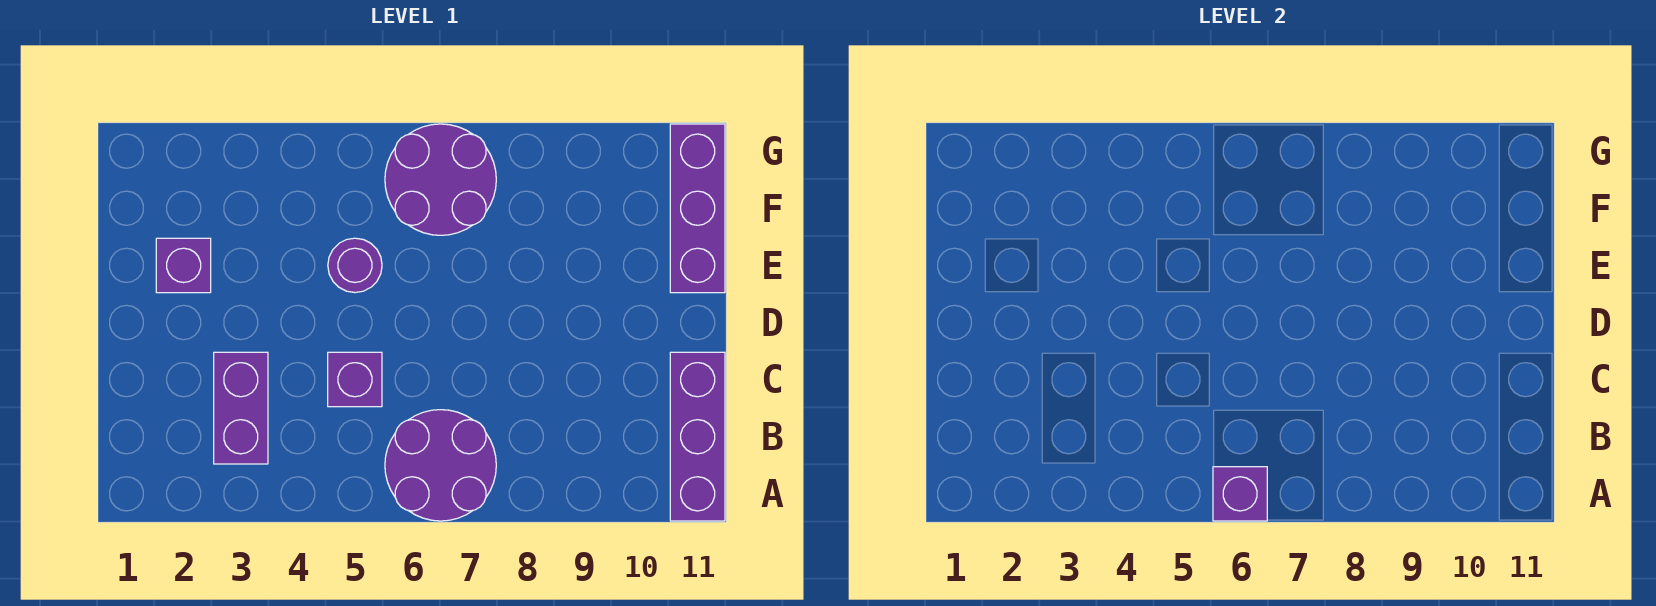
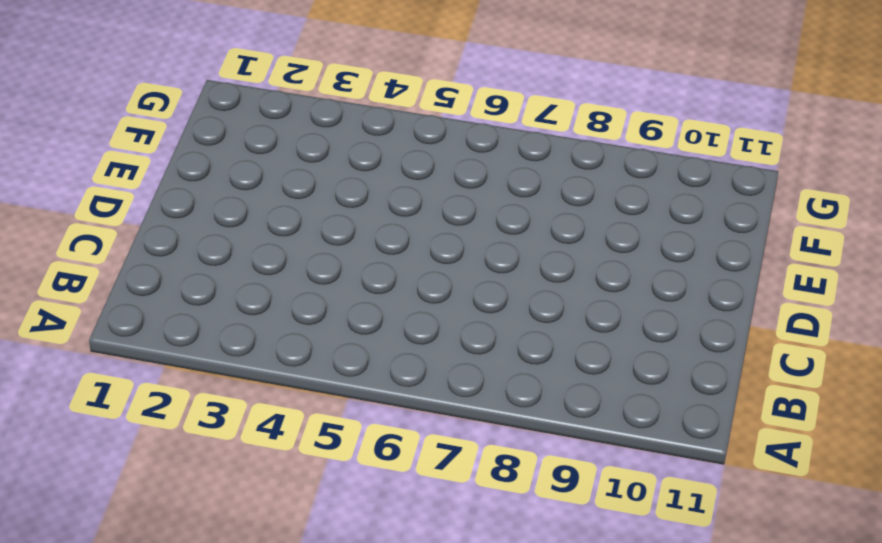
none -> purple 2x2 round brick [385,410,496,521]
none -> purple 1x3 brick [670,352,725,521]

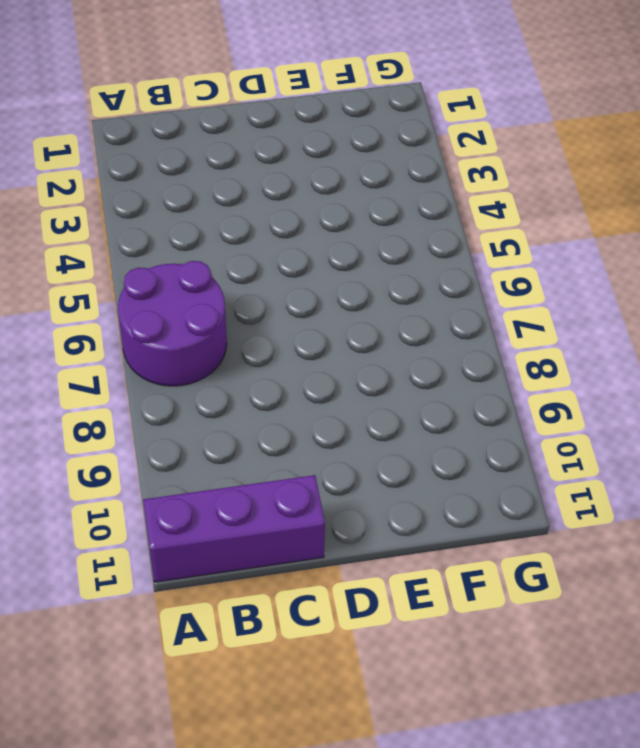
none -> purple 1x2 brick [214,352,268,464]
none -> purple 1x1 brick [328,352,382,407]

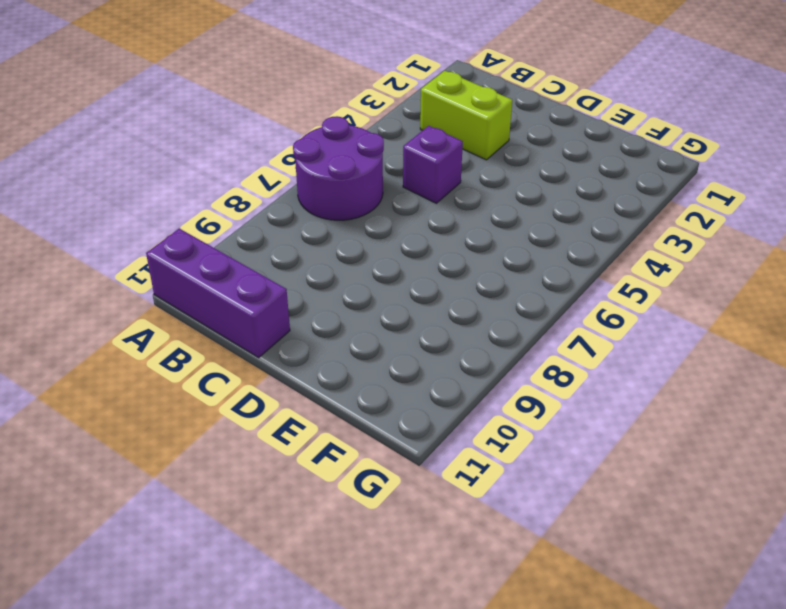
lime 1x2 brick [420,71,512,160] -> purple 1x2 brick [214,352,268,464]
none -> purple 1x1 brick [156,238,211,293]
none -> purple 1x1 round brick [328,238,382,293]

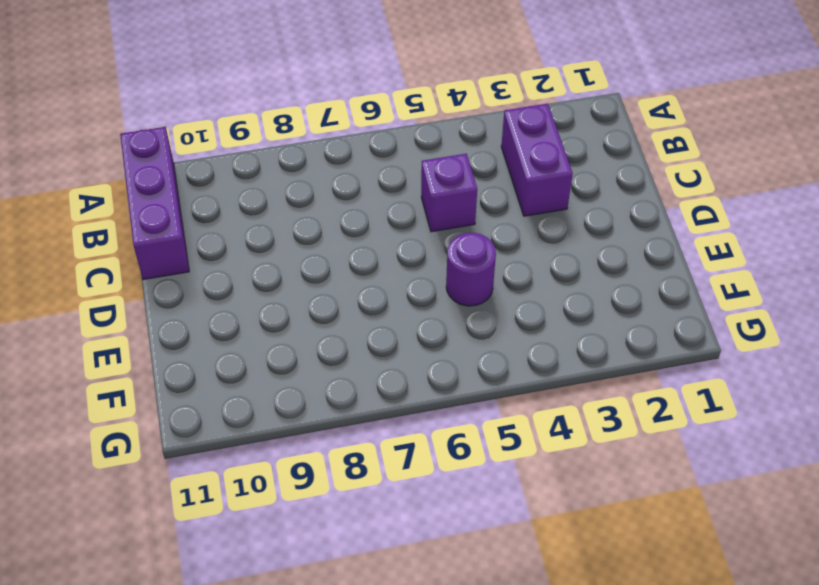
none -> purple 2x2 round brick [385,410,496,521]
none -> purple 1x1 brick [156,238,211,293]

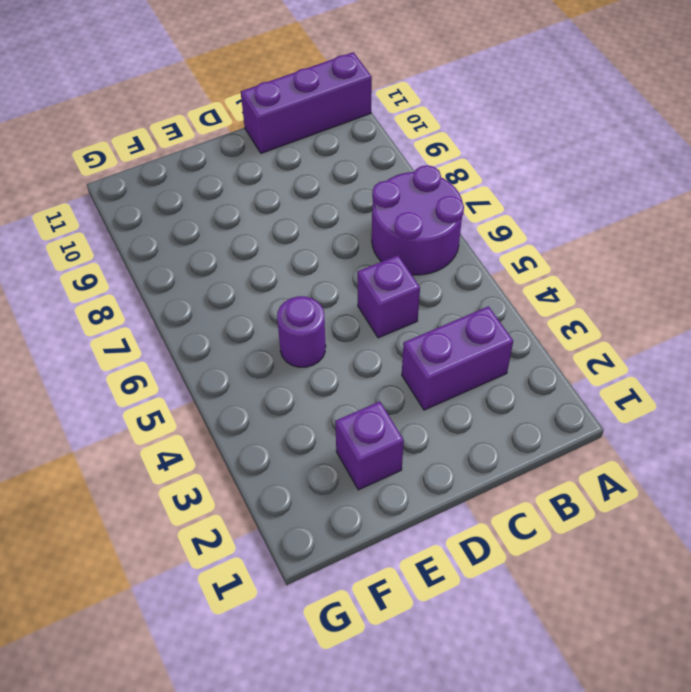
none -> purple 1x3 brick [670,124,725,293]
none -> purple 2x2 round brick [385,124,496,235]

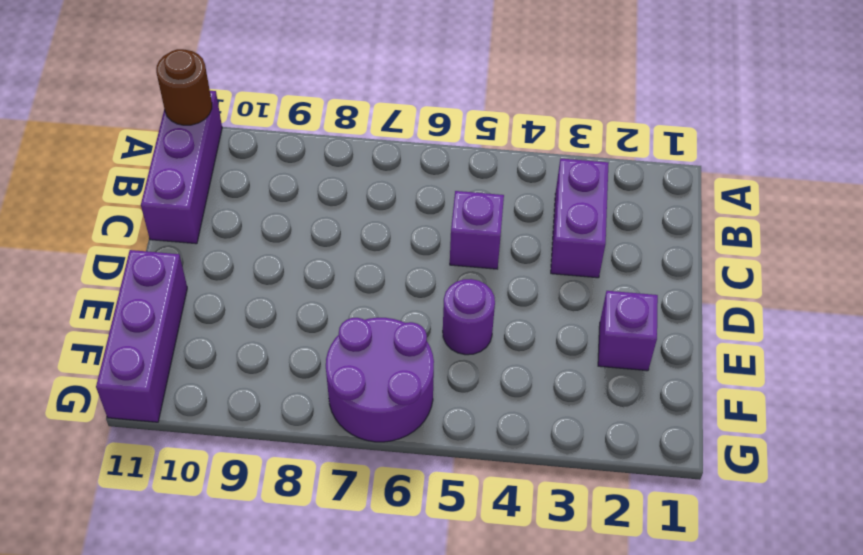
brown 1x1 round brick [156,49,212,125] -> none
none -> purple 2x2 round brick [385,410,496,521]
none -> purple 1x1 brick [1213,467,1267,521]

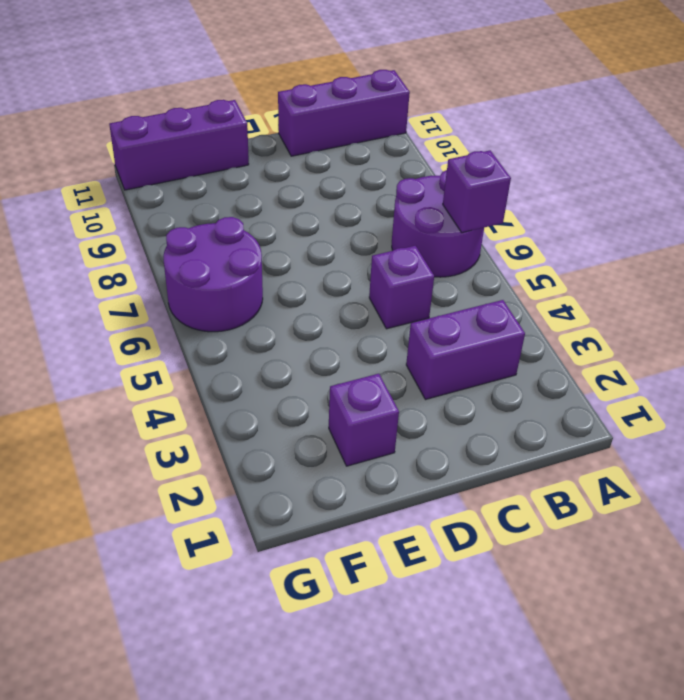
none -> purple 1x1 round brick [328,238,382,293]

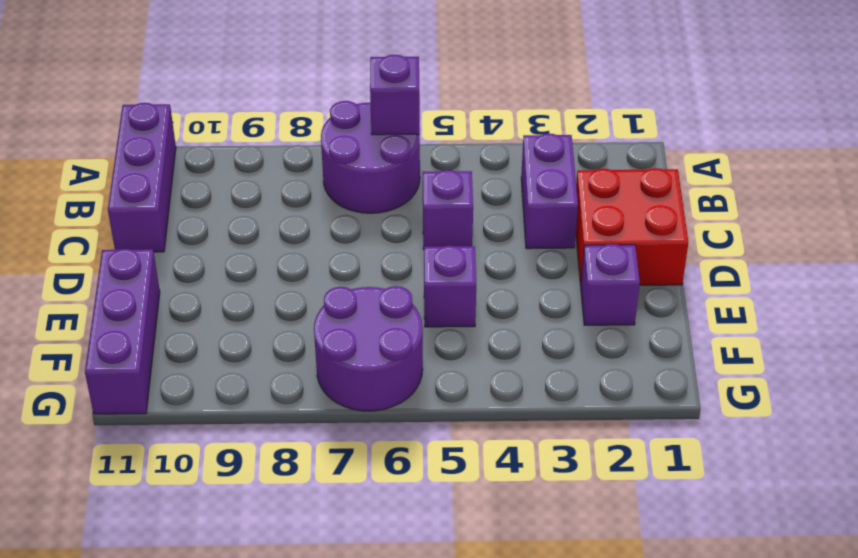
red 2x2 brick [576,168,688,285] -> none
purple 1x1 brick [424,246,476,327] -> purple 1x1 round brick [328,238,382,293]

